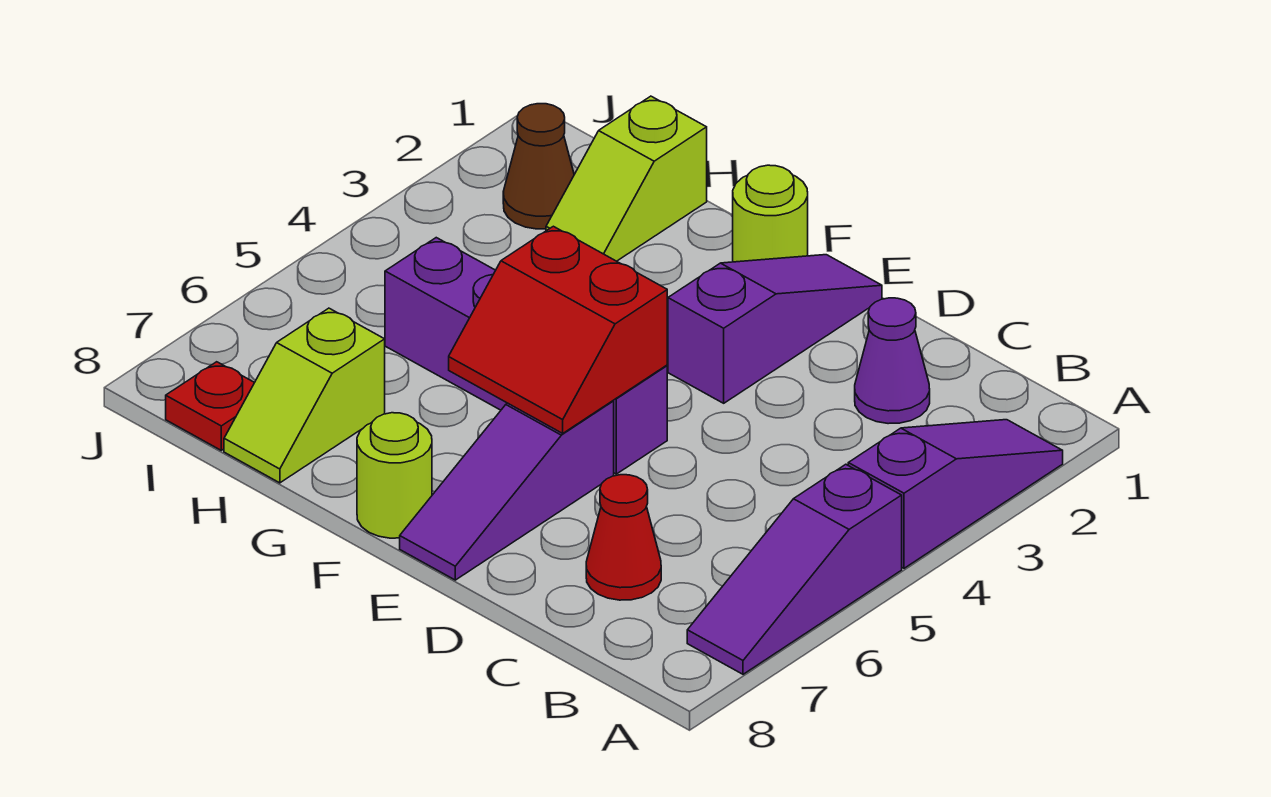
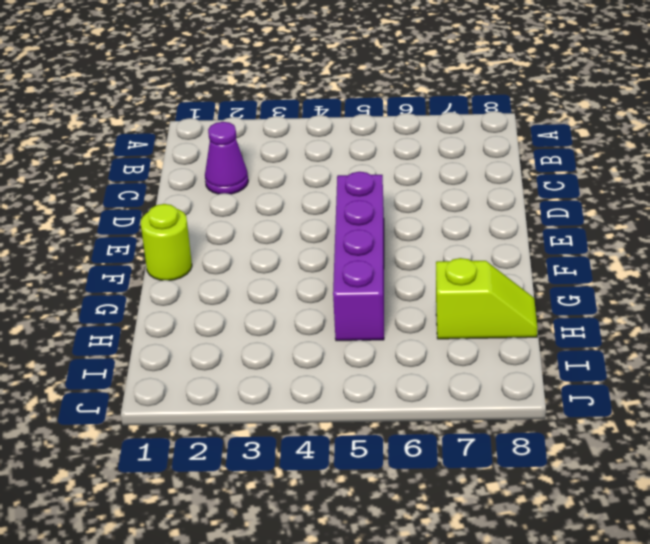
none -> purple 1x3 slope [848,420,1063,568]
none -> purple 1x3 slope [687,464,902,674]
none -> red 1x1 cone [586,475,661,600]

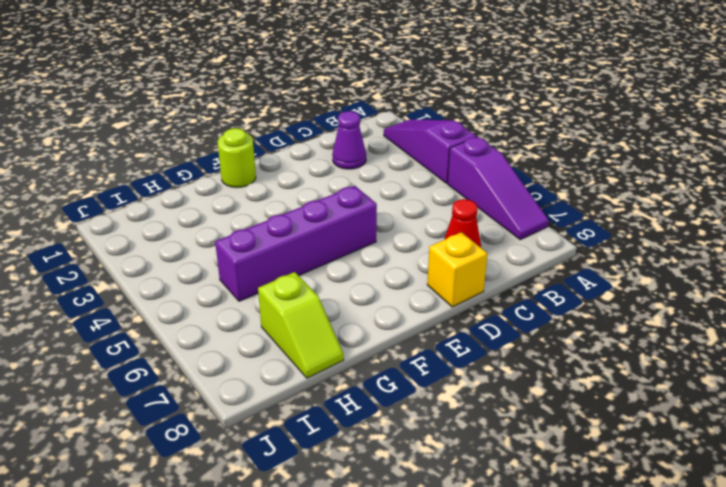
yellow 1x1 brick [427,232,487,307] -> none
none -> purple 1x3 slope [668,255,882,403]
none -> purple 1x3 slope [400,401,614,580]
none -> lime 1x1 round brick [357,413,432,538]

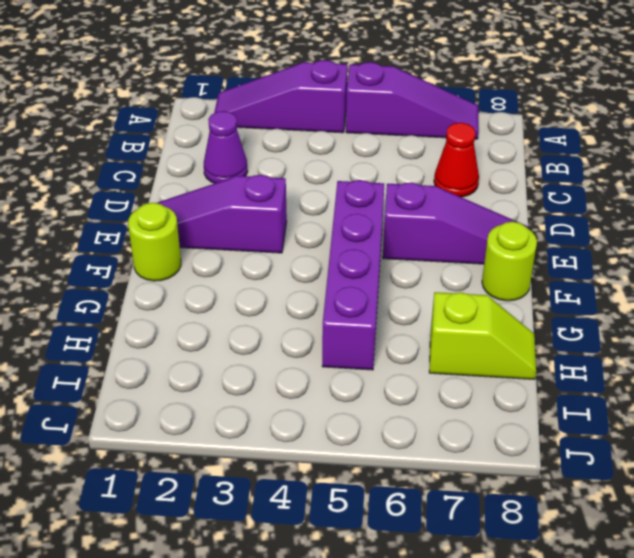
none -> lime 1x2 slope [546,96,707,261]
none -> brown 1x1 cone [503,104,574,229]
none -> red 1x1 plate [166,362,254,450]

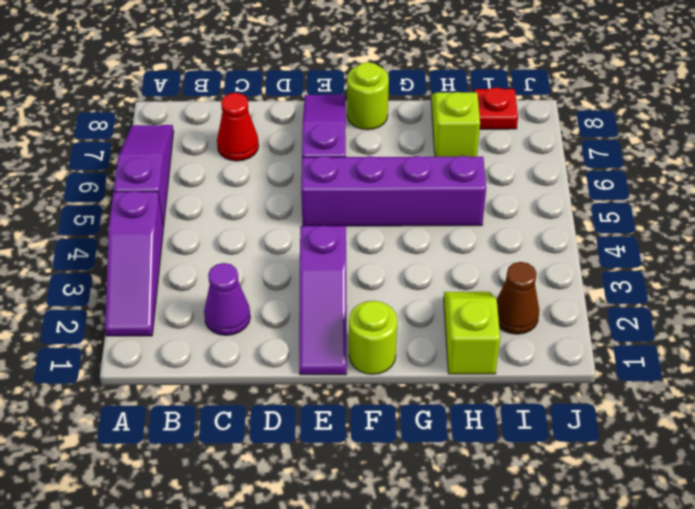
none -> red 2x2 slope [449,226,667,433]

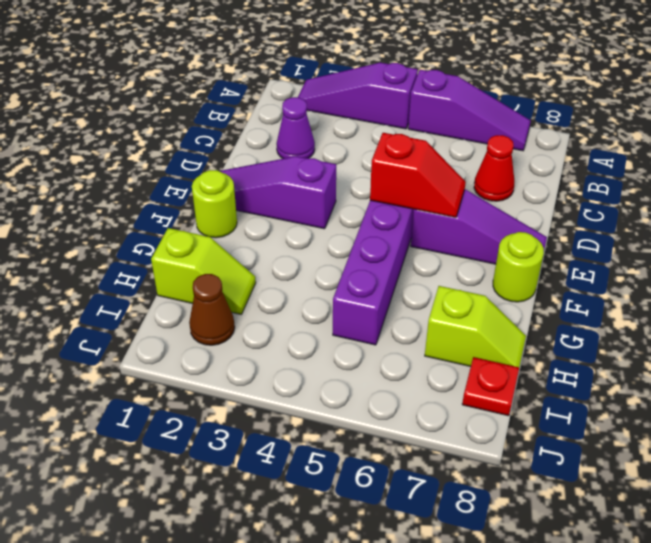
red 1x2 slope [370,133,466,218] -> red 2x2 slope [449,226,667,433]

